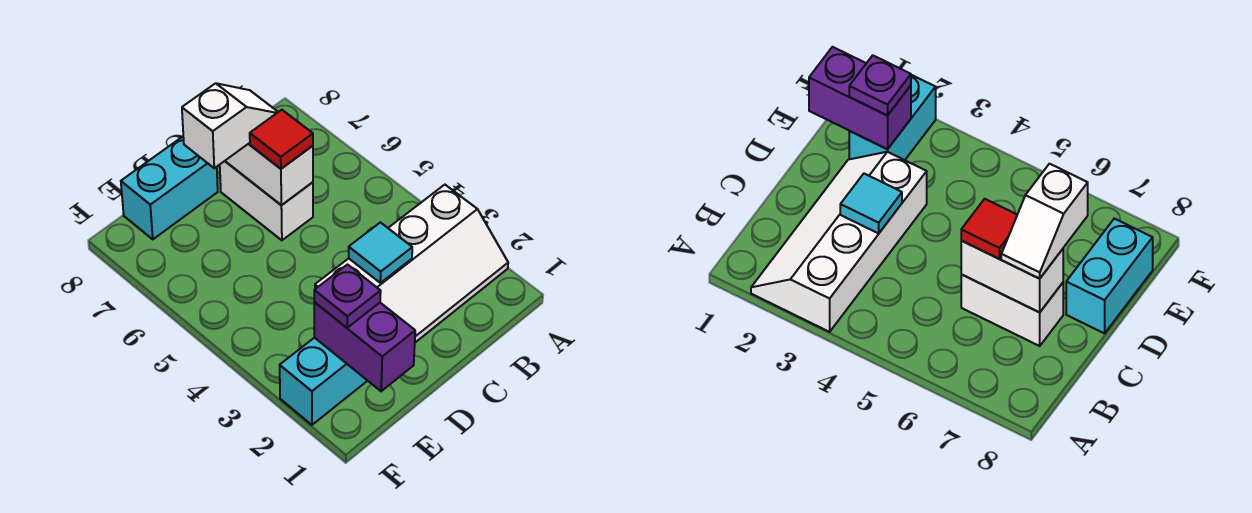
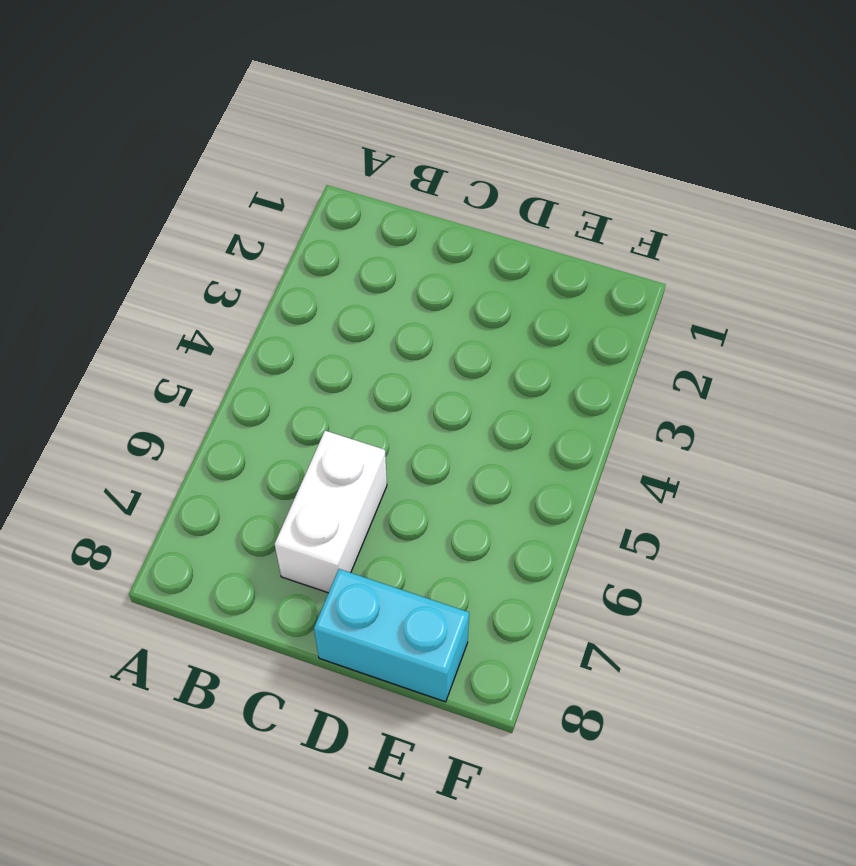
none -> white 2x4 slope [315,185,508,342]
none -> cyan 1x2 brick [280,338,367,425]

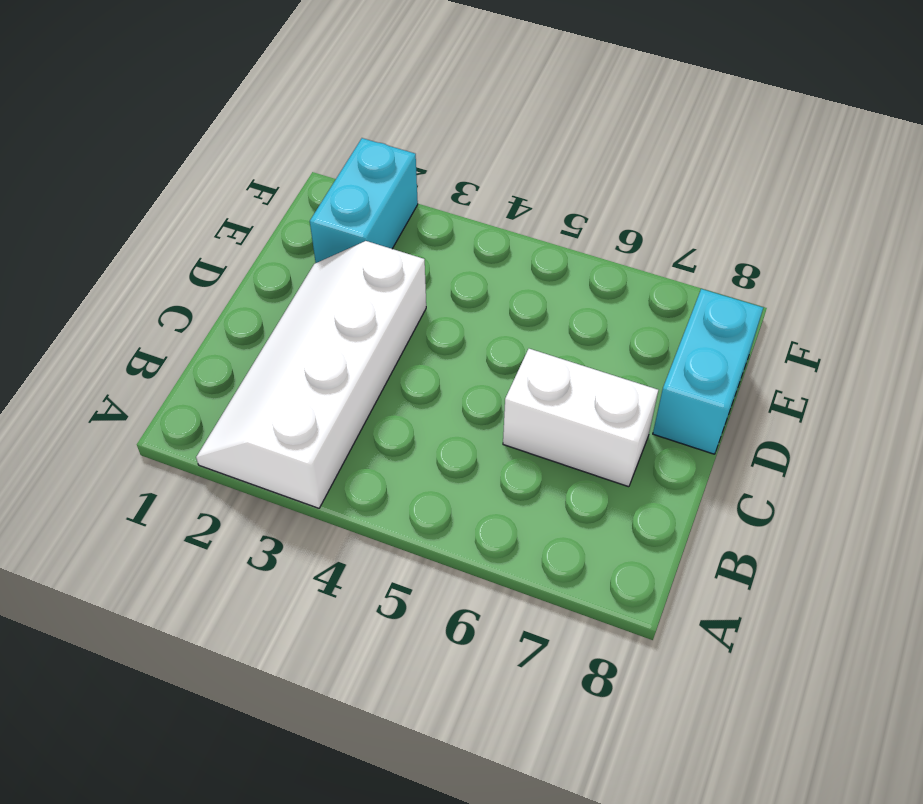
none -> cyan 1x1 tile [349,222,412,283]
none -> white 1x2 brick [225,143,313,205]

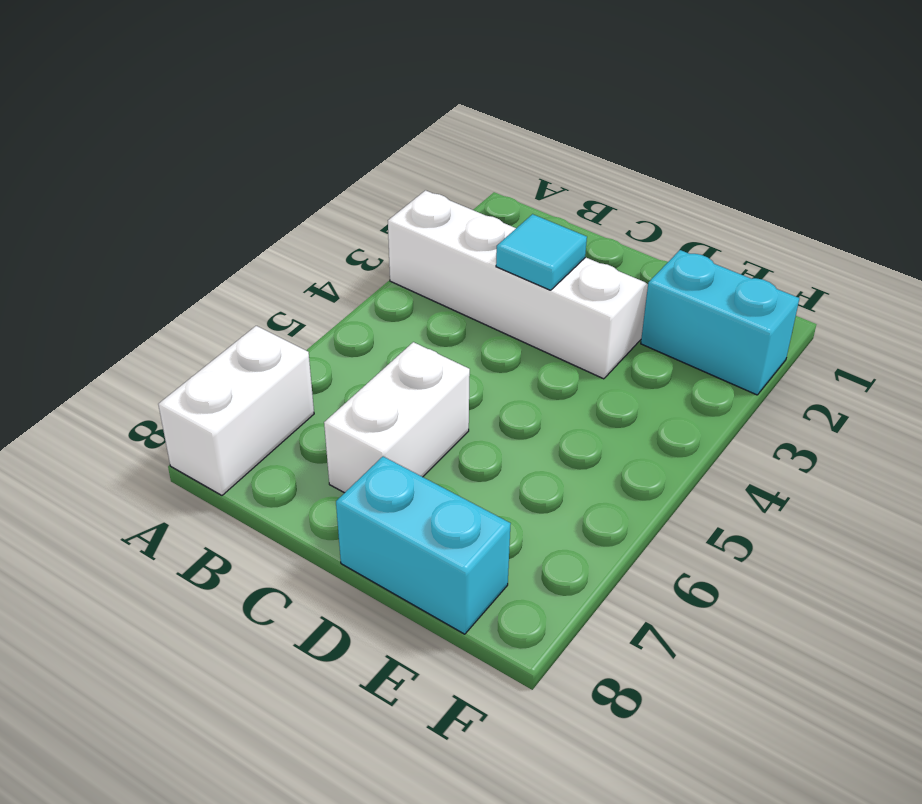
white 1x2 brick [158,326,314,495] -> white 1x2 brick moved to [225,143,313,205]
none -> purple 1x2 brick [314,302,415,391]
none -> red 1x1 tile [250,110,313,169]

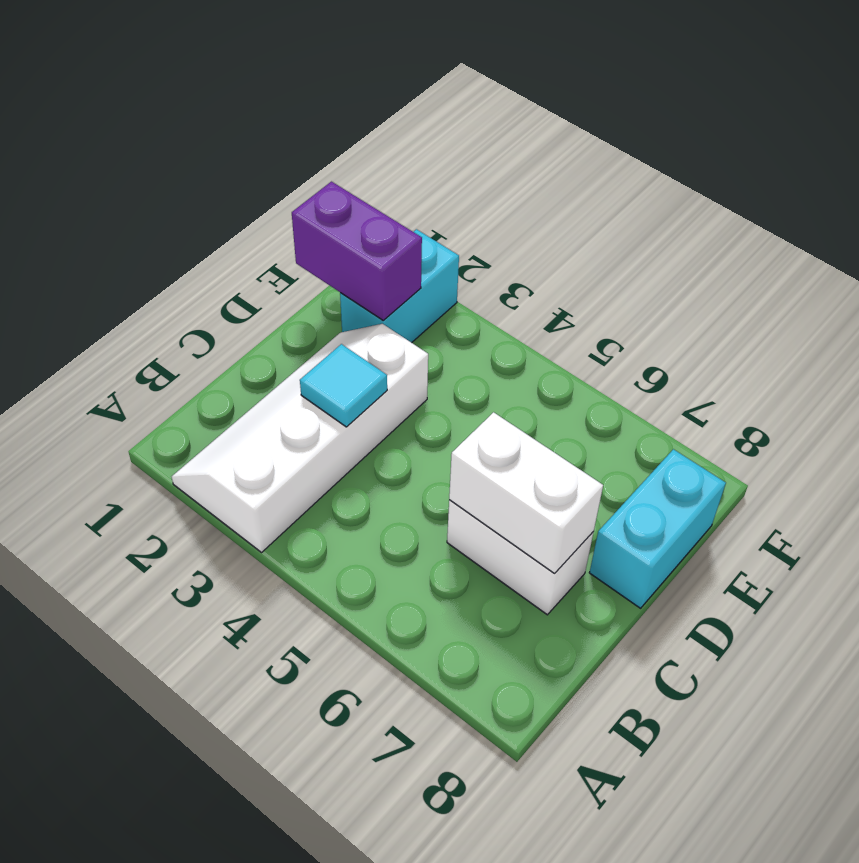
none -> red 1x1 tile [250,110,313,169]
none -> white 1x2 slope [182,83,278,168]

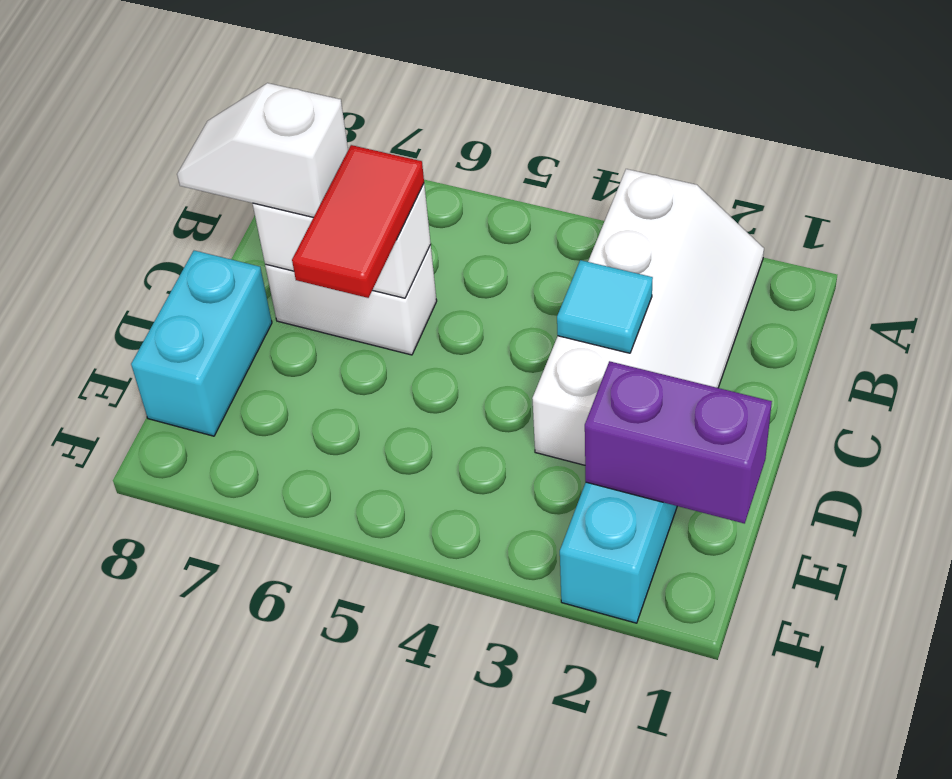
red 1x2 tile [292,145,424,298] -> red 1x1 tile [250,110,313,169]
white 1x2 slope [177,83,348,217] -> white 1x2 slope turned to [182,83,278,168]
none -> purple 1x1 plate [314,265,381,328]

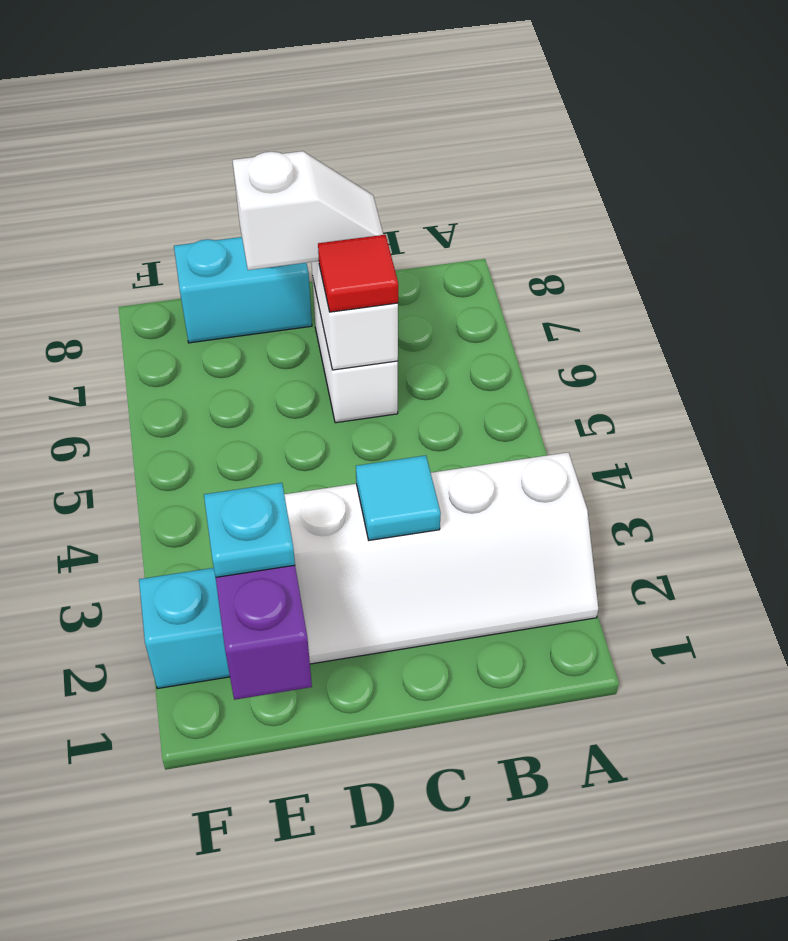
cyan 1x1 plate [204,483,295,577] -> purple 1x1 plate [314,265,381,328]

